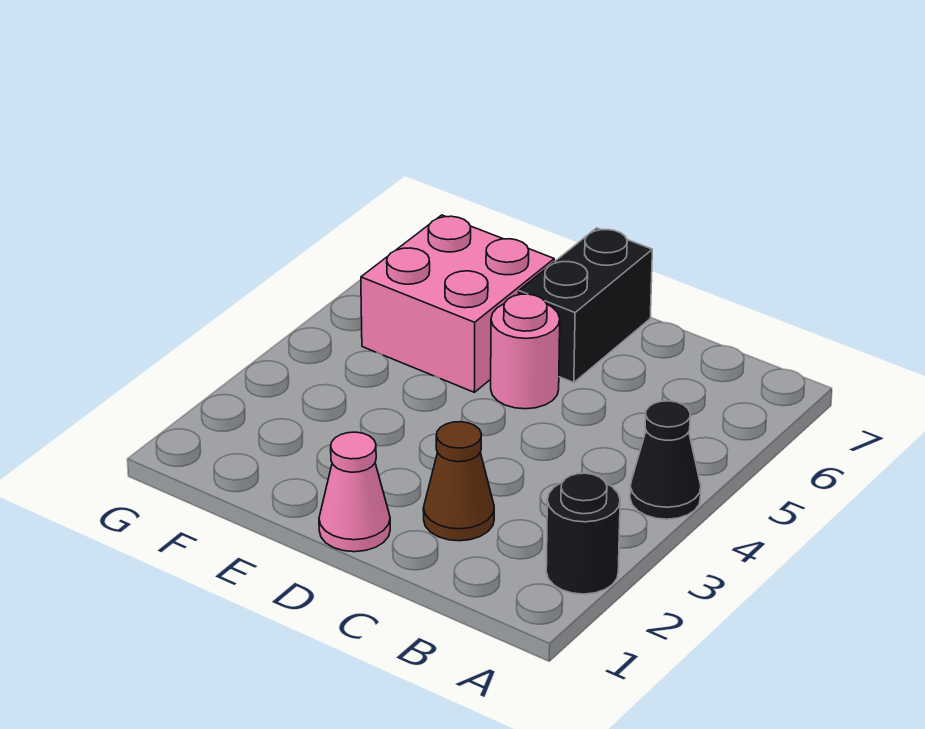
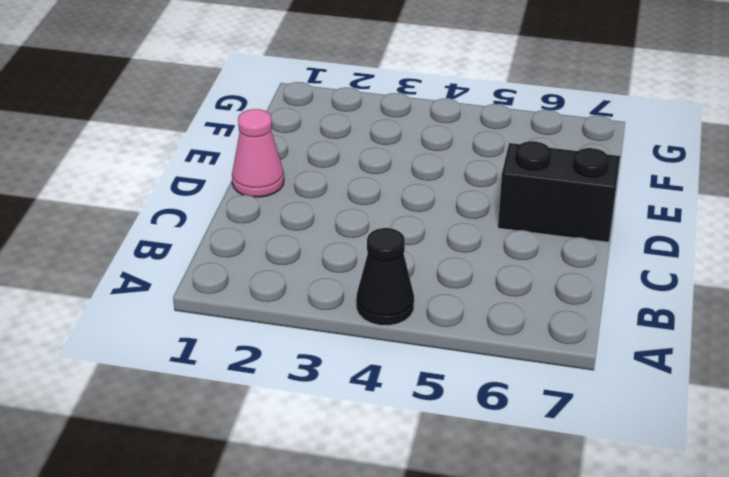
none -> black 1x1 round brick [546,473,620,594]
none -> brown 1x1 cone [423,422,494,541]

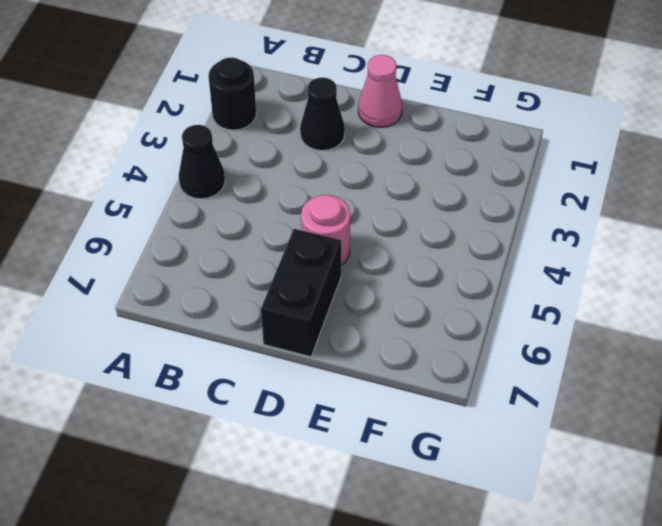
black 1x1 cone [300,77,345,151] -> brown 1x1 cone [423,422,494,541]
none -> pink 2x2 brick [361,215,554,392]

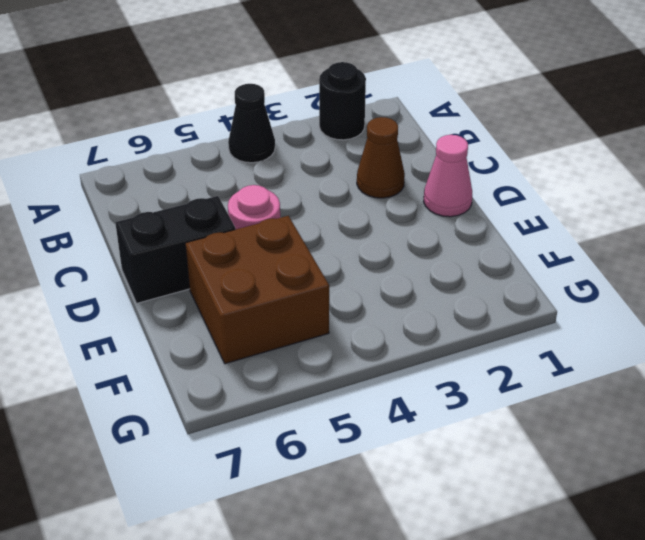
brown 2x2 brick [185,216,329,364] -> pink 2x2 brick [361,215,554,392]

